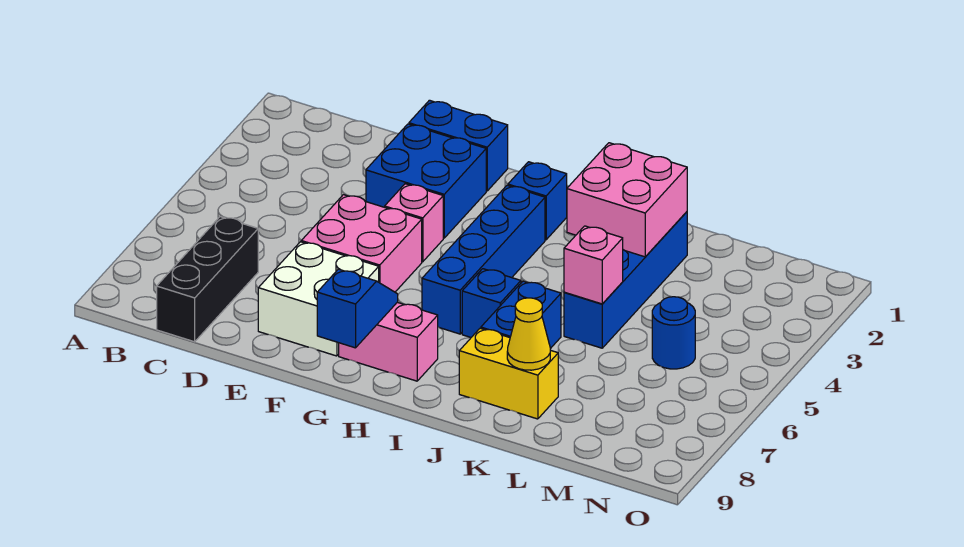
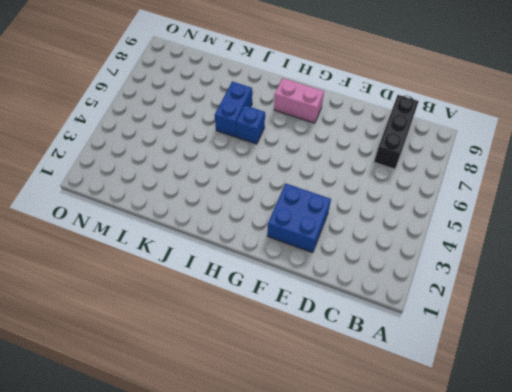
none -> blue 1x2 brick [409,100,508,191]
none -> pink 2x2 brick [301,195,422,292]
none -> white 2x2 brick [258,242,379,356]

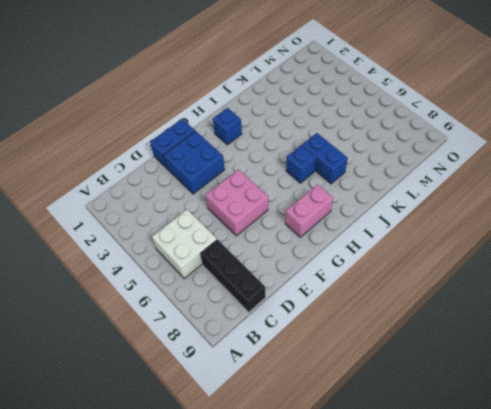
white 2x2 brick [152,210,217,279] -> white 2x2 brick moved to [258,242,379,356]
none -> pink 1x1 brick [385,184,443,262]
none -> blue 1x4 brick [422,185,545,334]
none -> yellow 1x2 brick [459,328,558,419]

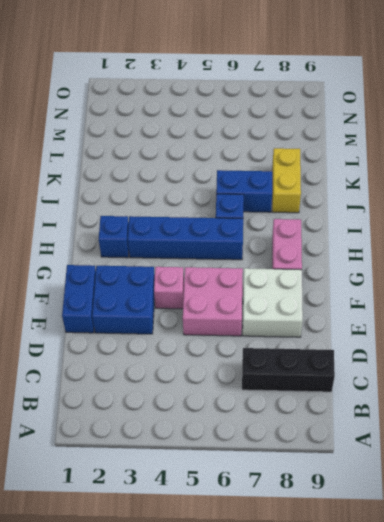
none -> blue 1x4 brick [564,212,687,348]
none -> blue 1x1 round brick [652,297,695,369]
none -> blue 1x2 slope [317,269,398,348]

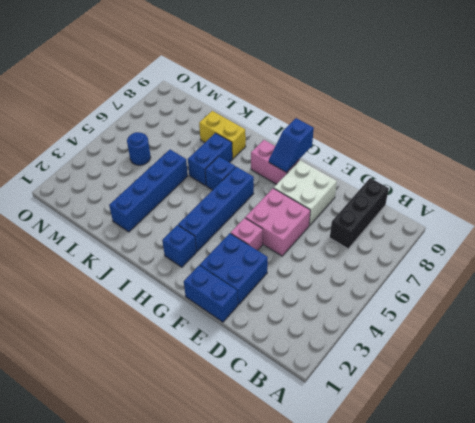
none -> pink 2x2 brick [567,143,687,257]
none -> pink 1x1 brick [564,226,623,304]
none -> yellow 1x1 cone [507,298,550,370]

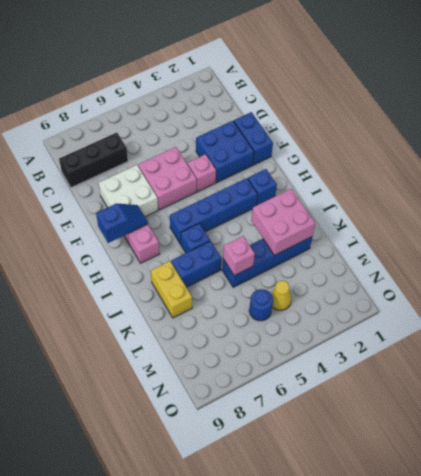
yellow 1x1 cone [271,280,291,310] -> yellow 1x1 cone moved to [507,298,550,370]

